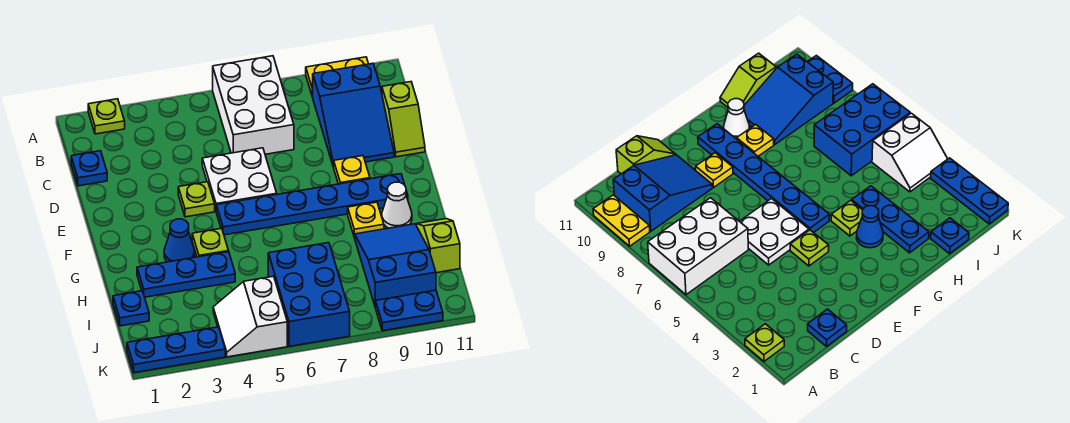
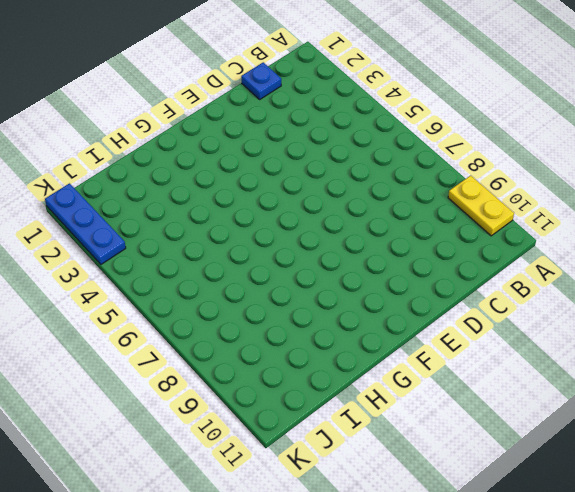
none -> lime 1x1 plate [88,99,125,134]
none -> white 2x3 brick [213,56,294,154]
none -> blue 2x3 slope [312,63,394,167]

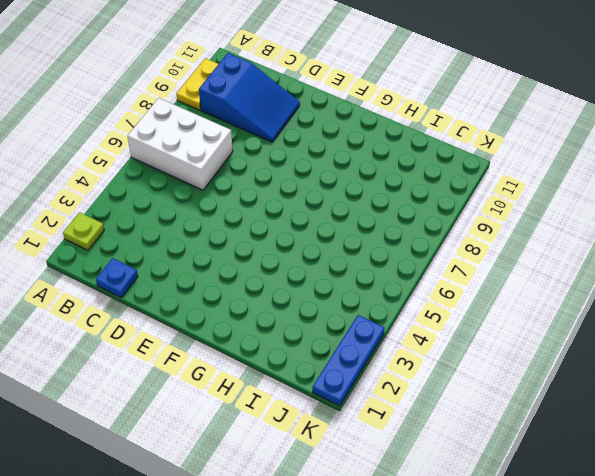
none -> lime 1x2 slope [382,82,425,157]
none -> white 2x2 plate [202,148,277,210]
none -> lime 1x1 plate [178,182,215,217]

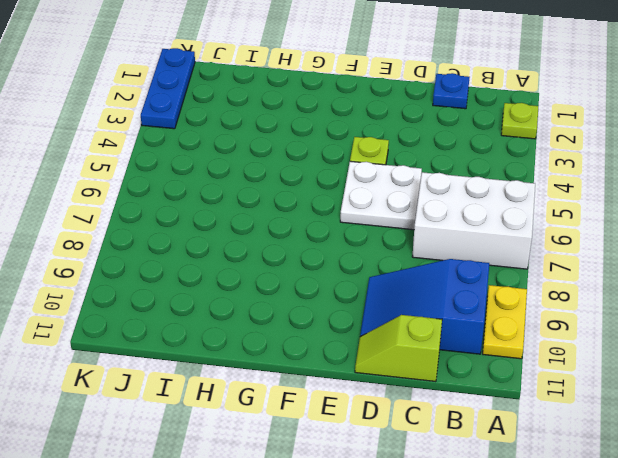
none -> yellow 1x1 plate [333,156,370,184]
none -> blue 1x6 plate [216,174,408,235]
none -> blue 1x1 cone [164,219,194,262]

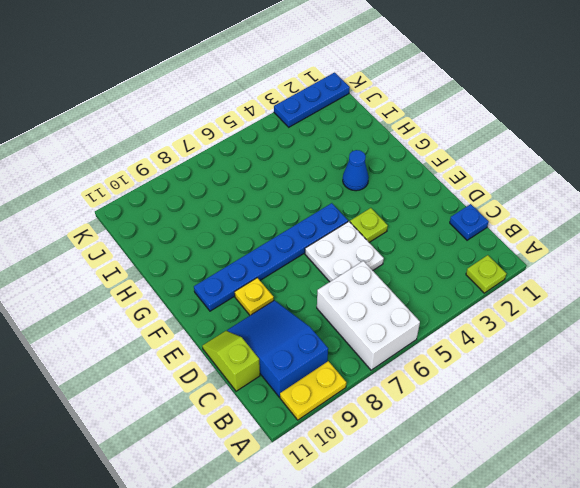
none -> lime 1x1 plate [192,228,229,257]
none -> yellow 1x1 plate [348,202,384,237]
none -> white 1x1 cone [382,182,412,228]

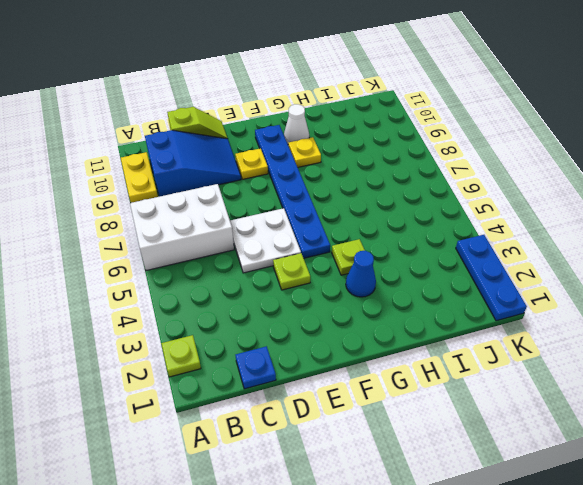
none -> blue 1x3 plate [137,252,235,297]
none -> blue 2x3 slope [355,224,436,307]
none -> lime 1x2 slope [417,219,460,273]

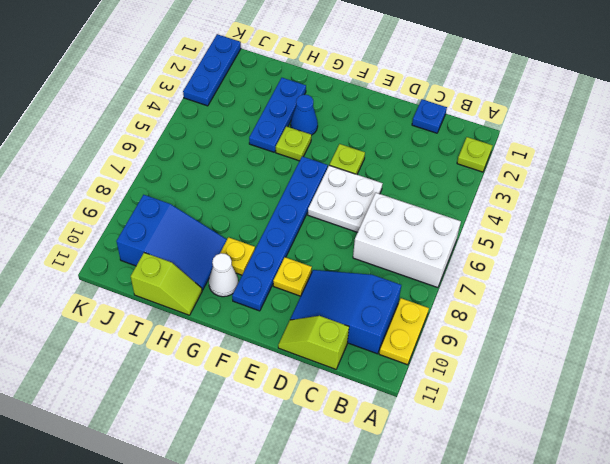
none -> blue 1x1 plate [113,291,149,326]
none -> blue 2x3 brick [268,243,350,346]
none -> white 2x2 slope [213,276,287,357]

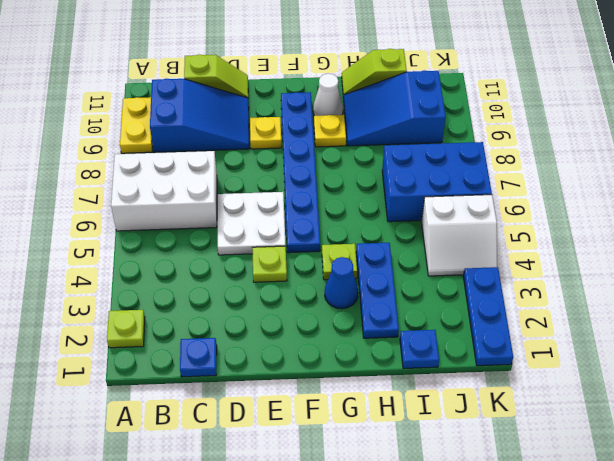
none -> blue 1x2 plate [376,290,443,331]

